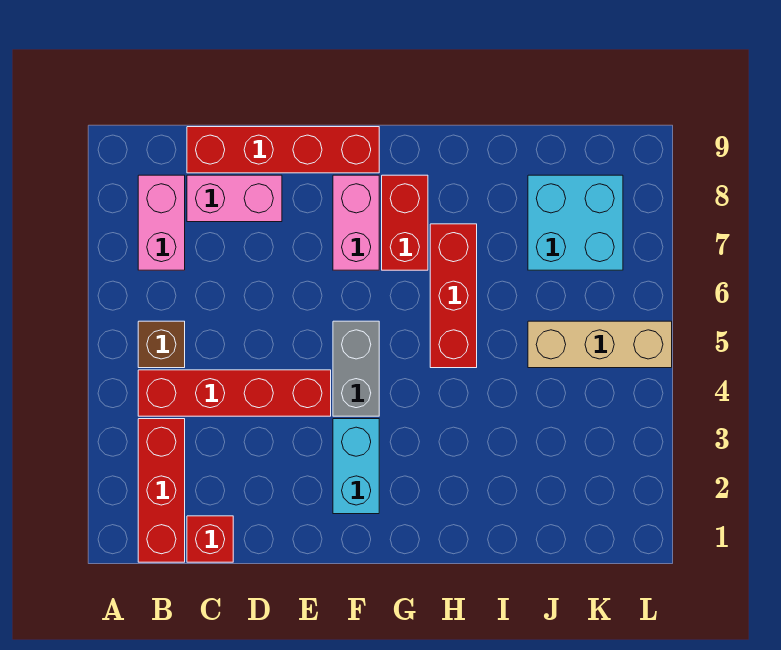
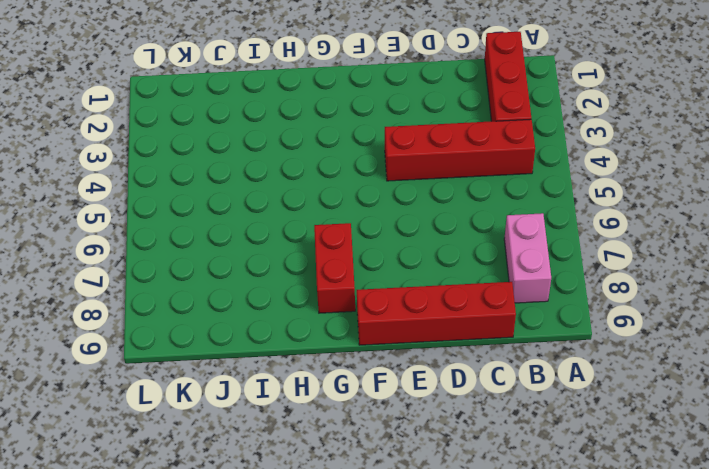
none -> brown 1x1 brick [138,321,185,368]
none -> red 1x1 brick [187,516,233,562]
none -> pink 1x2 brick [187,175,282,222]

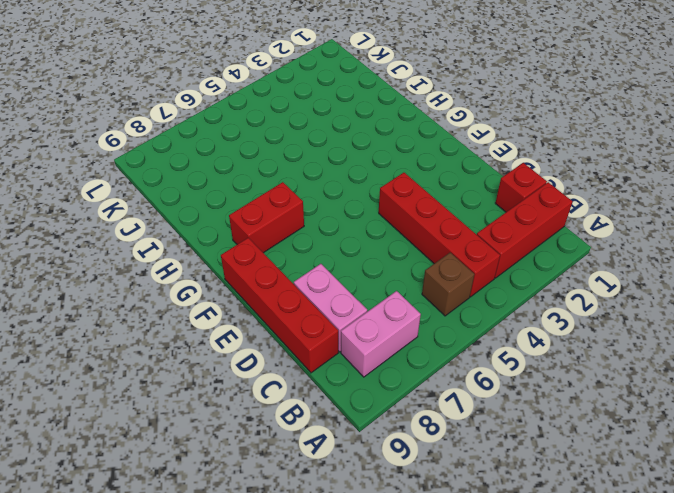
none -> cyan 1x2 brick [333,419,379,514]
none -> grey 1x2 brick [333,321,379,416]
none -> pink 1x2 brick [333,175,379,270]

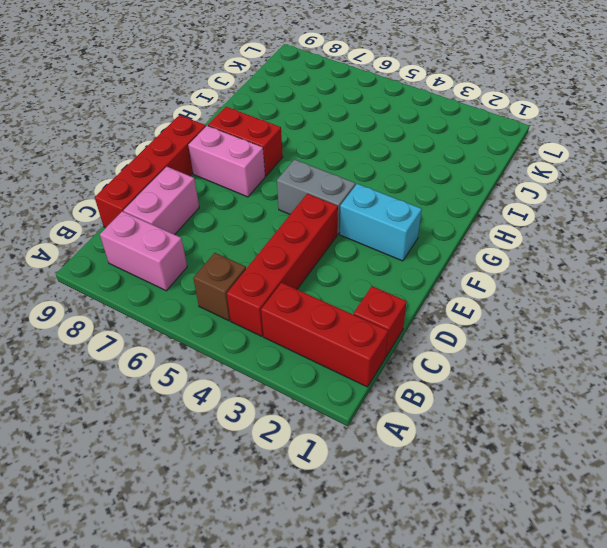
none -> red 1x3 brick [430,224,477,368]
none -> tan 1x3 brick [528,321,672,368]
none -> cyan 2x2 brick [528,175,623,270]

